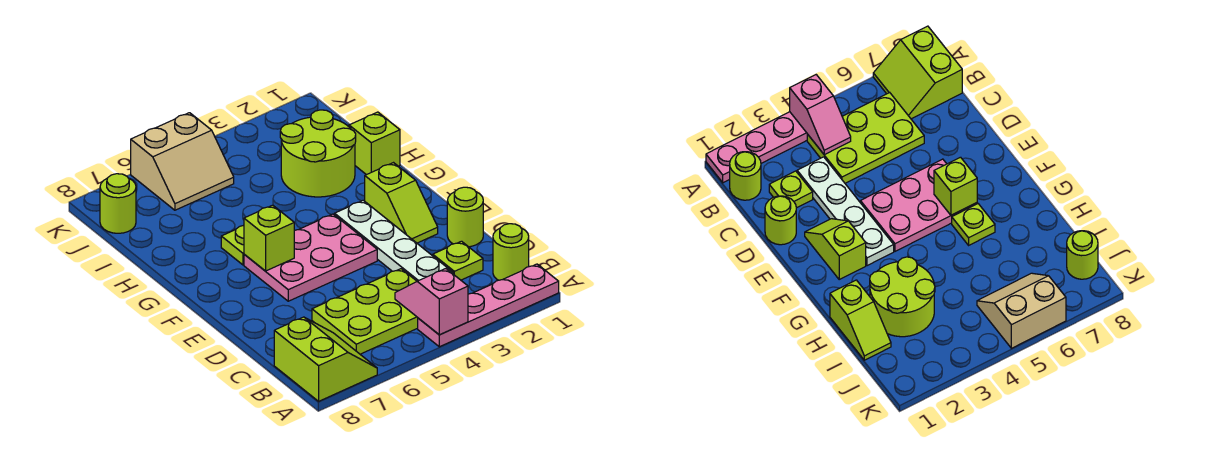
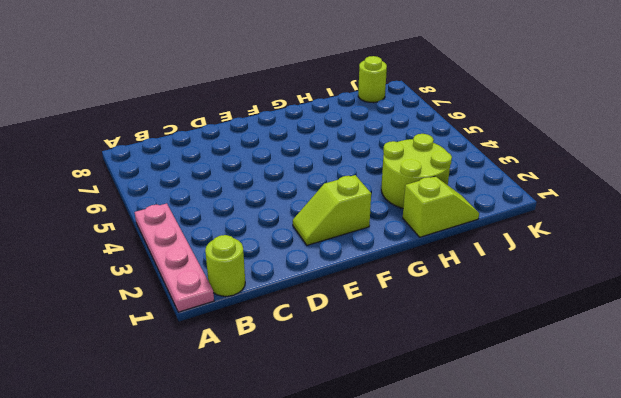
none -> lime 2x2 slope [274,317,377,401]
none -> lime 2x3 plate [312,269,418,354]
none -> lime 1x1 plate [433,241,483,280]

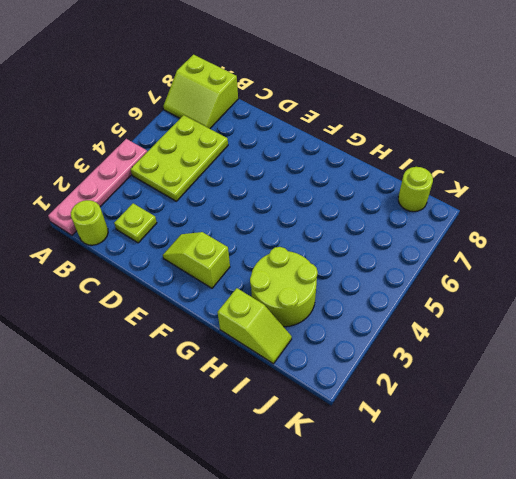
none -> white 1x4 plate [335,200,453,281]
none -> lime 1x1 round brick [447,187,483,247]
none -> pink 2x3 plate [244,214,377,301]

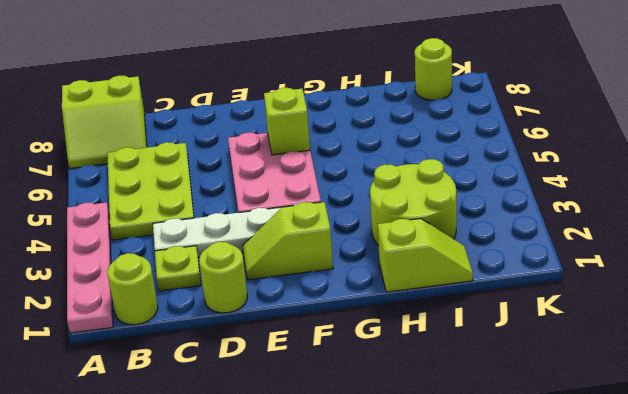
none -> lime 1x1 plate [221,225,244,265]
none -> tan 2x2 slope [131,113,234,210]
none -> pink 1x2 slope [395,269,468,335]

